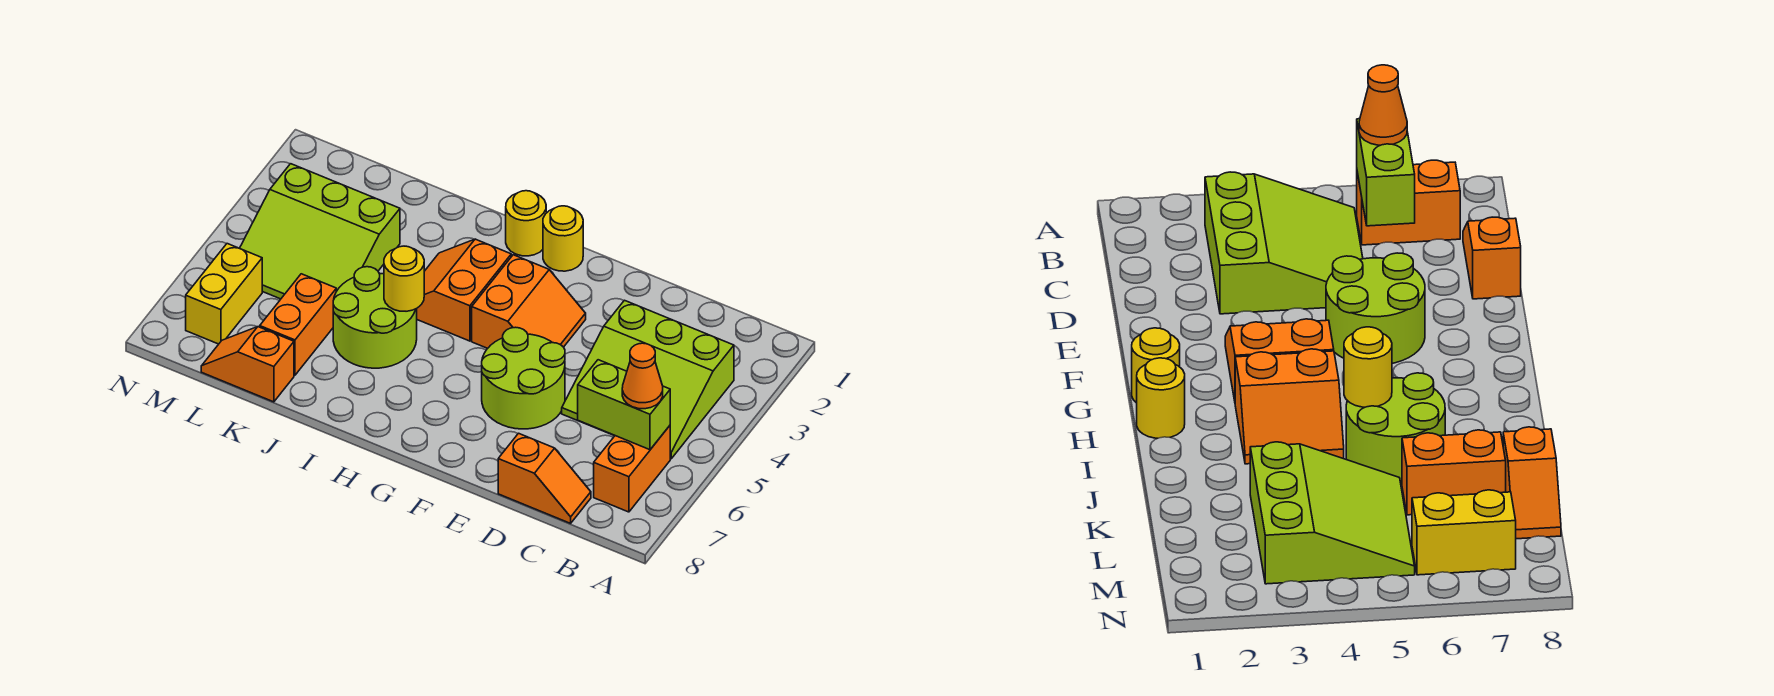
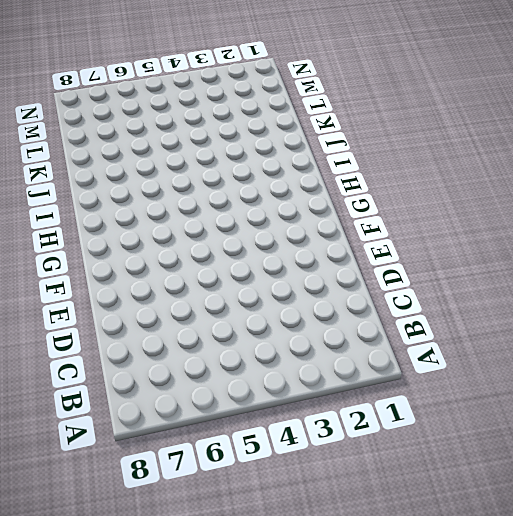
none -> lime 3x3 slope [562,300,734,459]
none -> orange 1x2 brick [594,426,670,512]
none -> orange 1x2 slope [498,433,591,523]

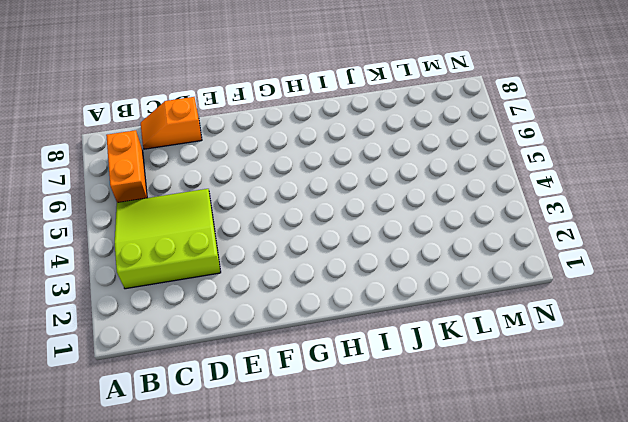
none -> lime 2x2 round brick [482,327,565,429]
none -> orange 2x2 slope [472,255,586,348]
none -> yellow 1x1 round brick [543,206,583,271]

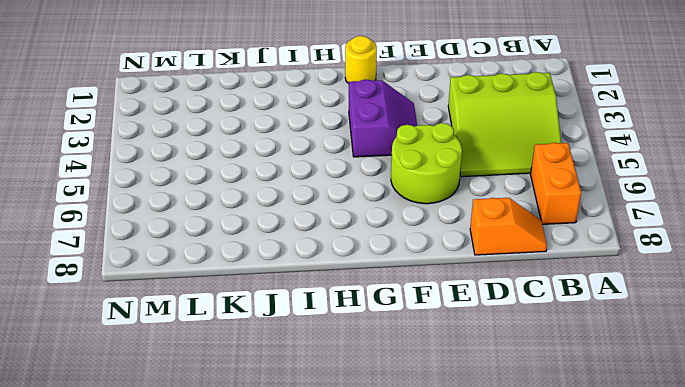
purple 2x2 slope [349,79,417,157] -> orange 2x2 slope [472,255,586,348]
none -> yellow 1x1 round brick [506,191,546,256]
none -> orange 2x2 slope [417,239,511,341]
none -> lime 2x2 round brick [333,267,417,368]

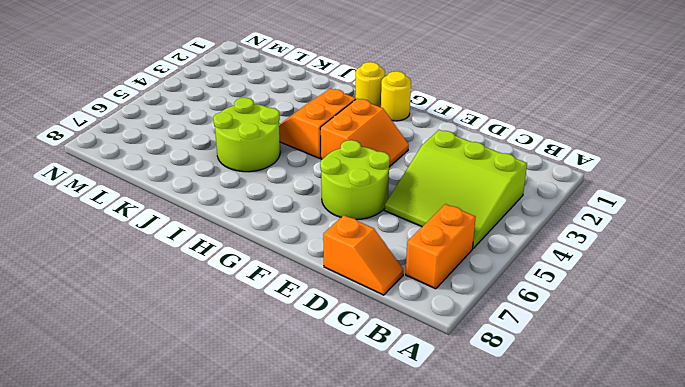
none -> lime 3x3 slope [240,164,400,299]
none -> orange 1x2 brick [260,274,336,375]
none -> orange 1x2 slope [201,327,294,402]

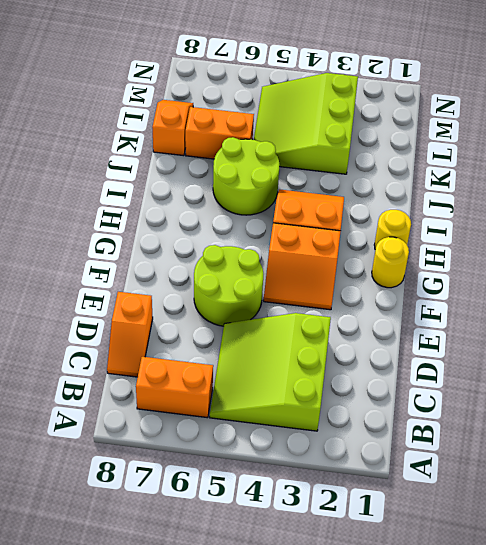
none -> yellow 1x2 brick [186,244,262,344]
none -> lime 1x2 brick [578,360,670,450]
none -> yellow 1x1 round brick [384,246,424,311]

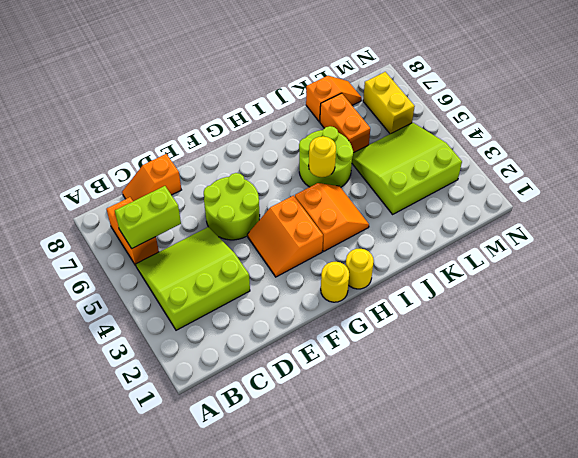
none -> orange 1x1 cone [622,343,663,409]

